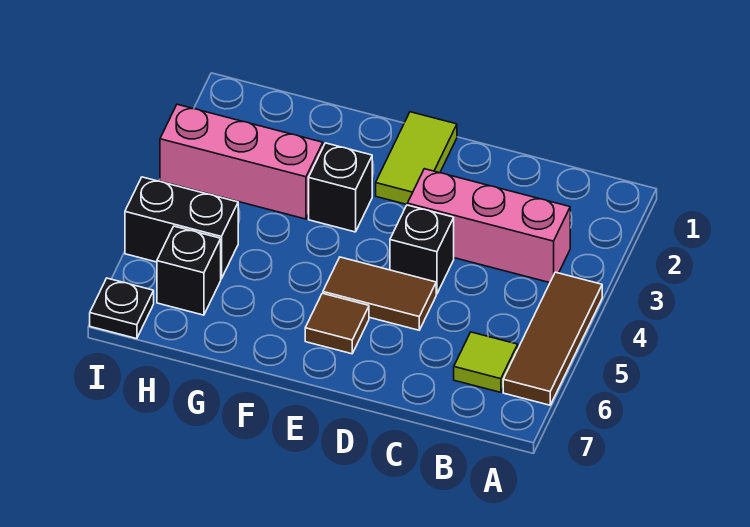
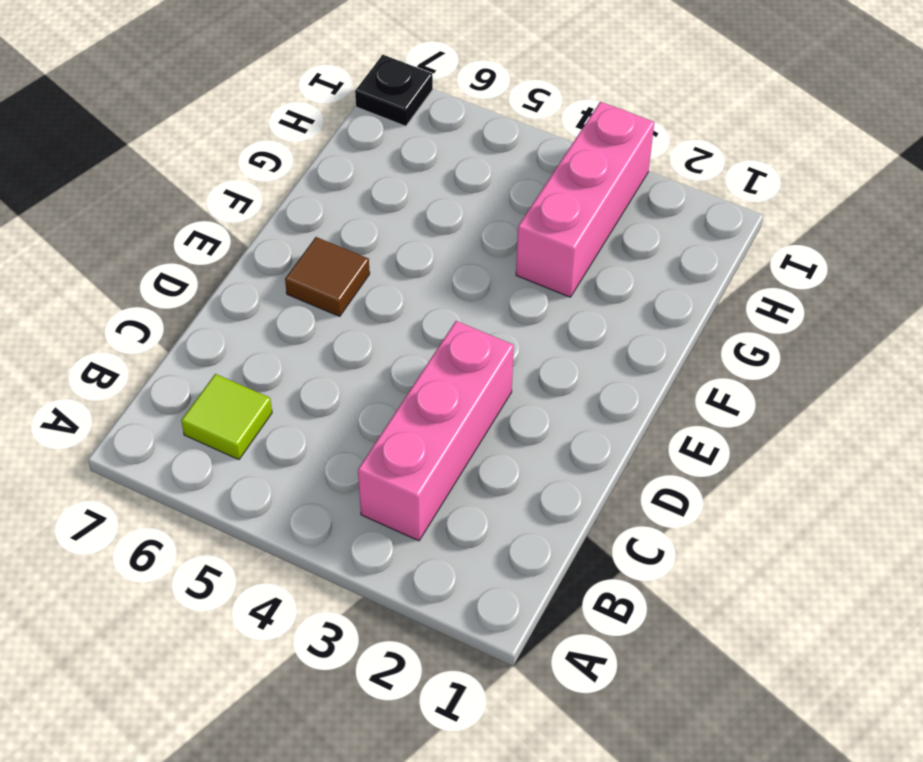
none -> brown 1x3 tile [503,272,602,405]
none -> black 1x1 brick [390,205,454,294]
none -> brown 1x2 tile [323,257,436,330]

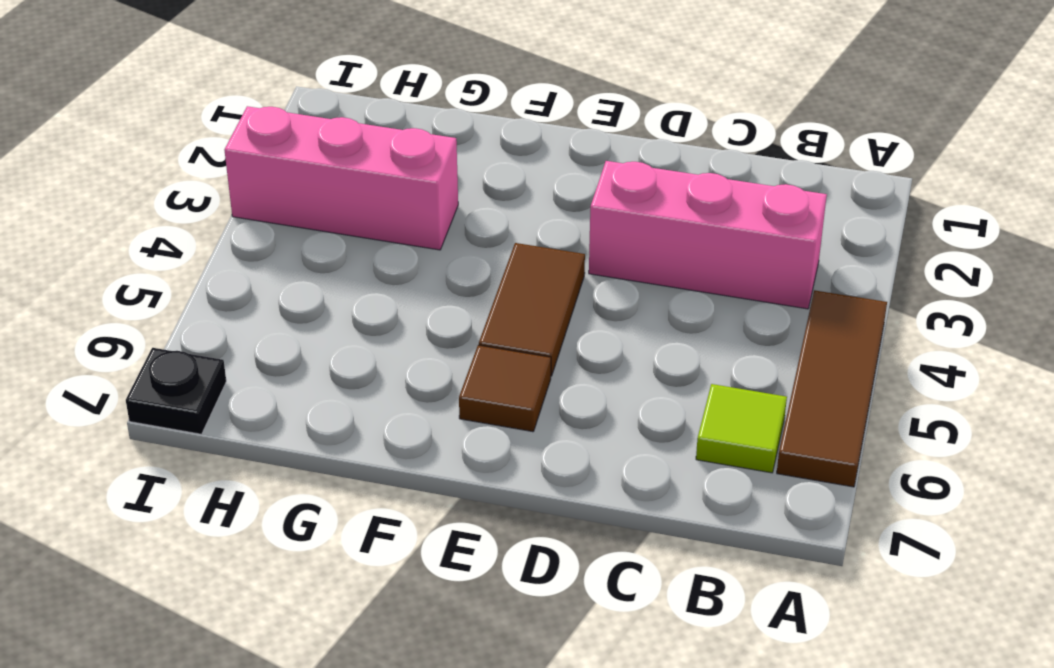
brown 1x2 tile [479,243,585,376] -> brown 1x2 tile turned to [323,257,436,330]
none -> black 1x1 brick [390,205,454,294]
none -> lime 1x2 tile [376,112,457,204]
none -> black 1x1 brick [309,143,372,232]

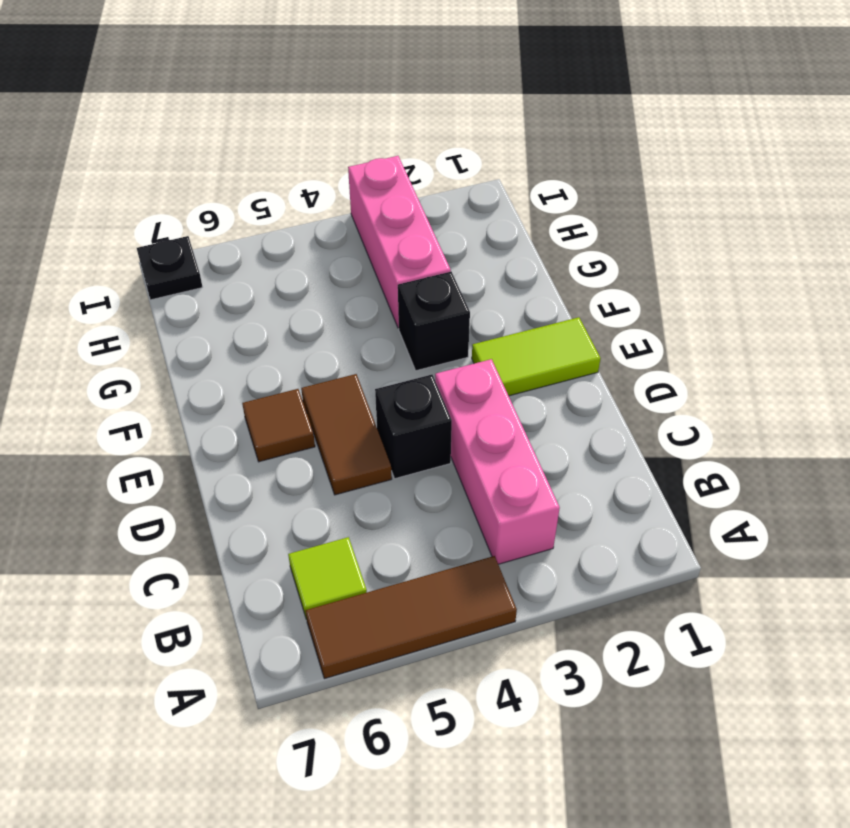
none -> black 1x2 brick [125,177,238,279]
none -> black 1x1 brick [157,226,221,315]

